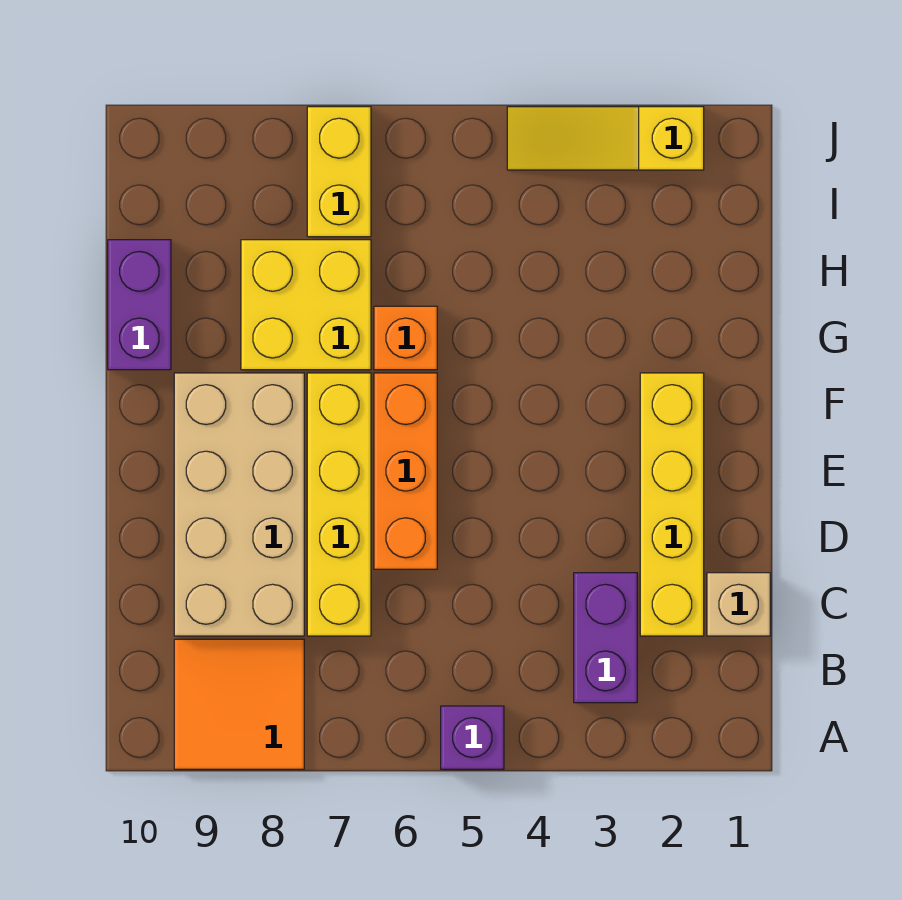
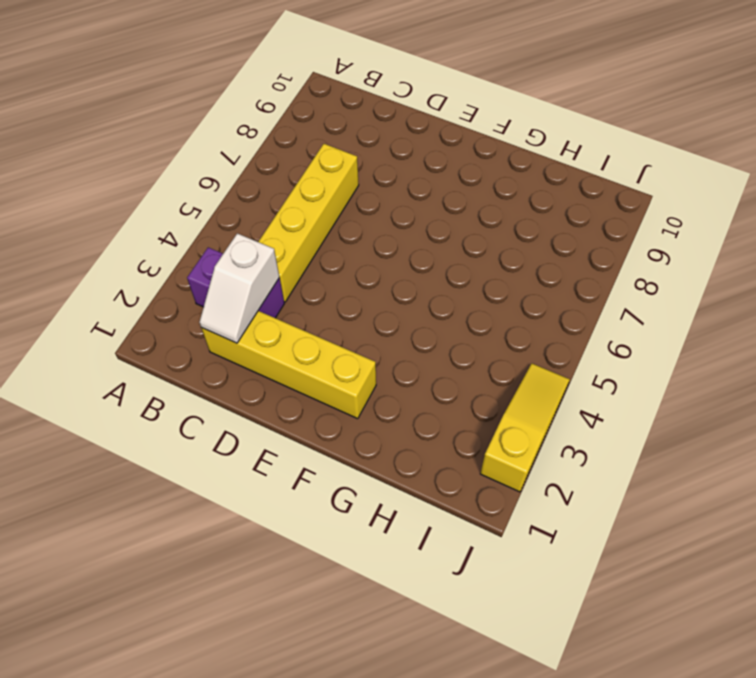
white 1x2 slope [199,233,279,343] -> none
yellow 1x4 brick [258,144,359,302] -> yellow 1x4 brick turned to [307,373,371,636]
none -> purple 1x1 brick [441,706,504,769]
none -> orange 2x2 tile [174,639,304,769]
none -> tan 1x1 brick [707,573,770,636]

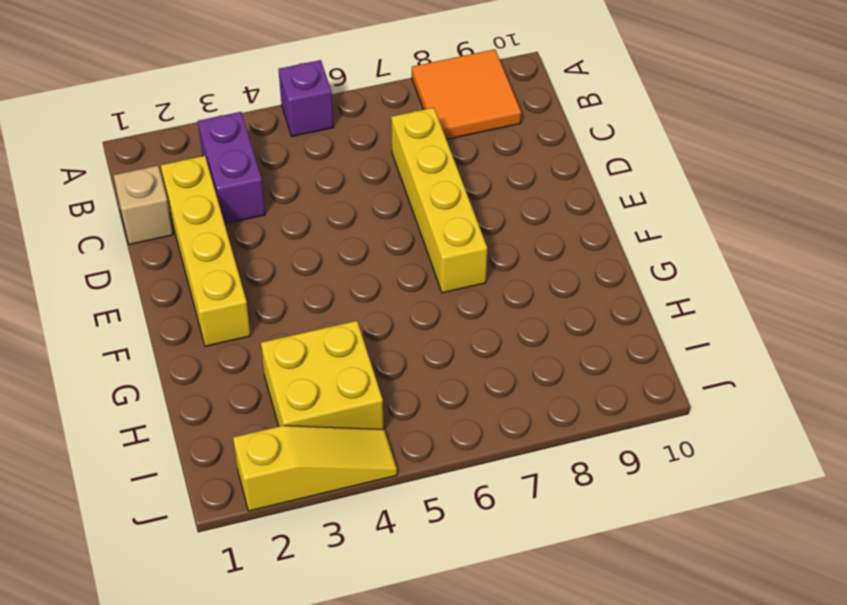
yellow 2x2 brick [261,321,384,429] -> yellow 2x2 brick moved to [241,240,371,370]
none -> tan 2x4 brick [174,373,304,636]
none -> orange 1x3 brick [374,373,437,569]
none -> orange 1x1 brick [374,306,437,370]

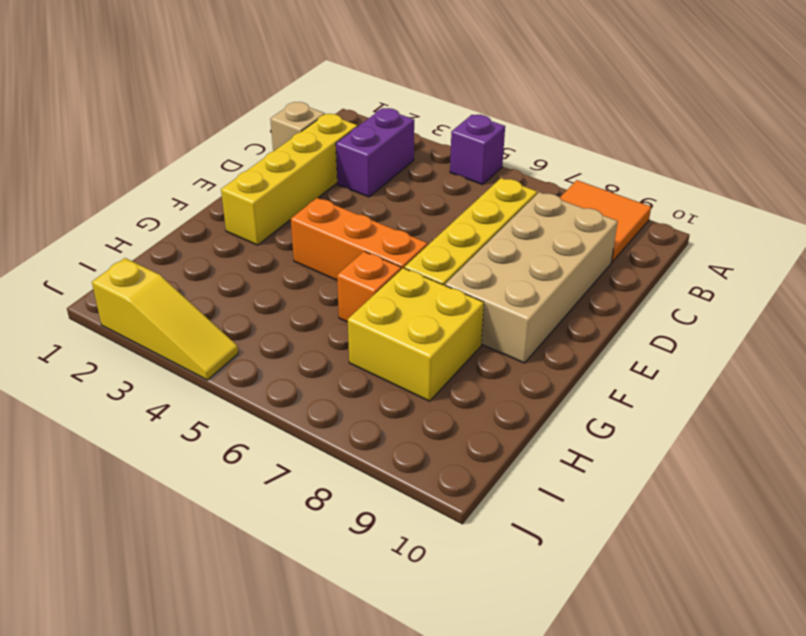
orange 1x3 brick [291,198,428,280] -> orange 1x3 brick turned to [374,373,437,569]
none -> purple 1x2 brick [108,240,171,370]
none -> yellow 1x2 brick [307,107,371,237]

